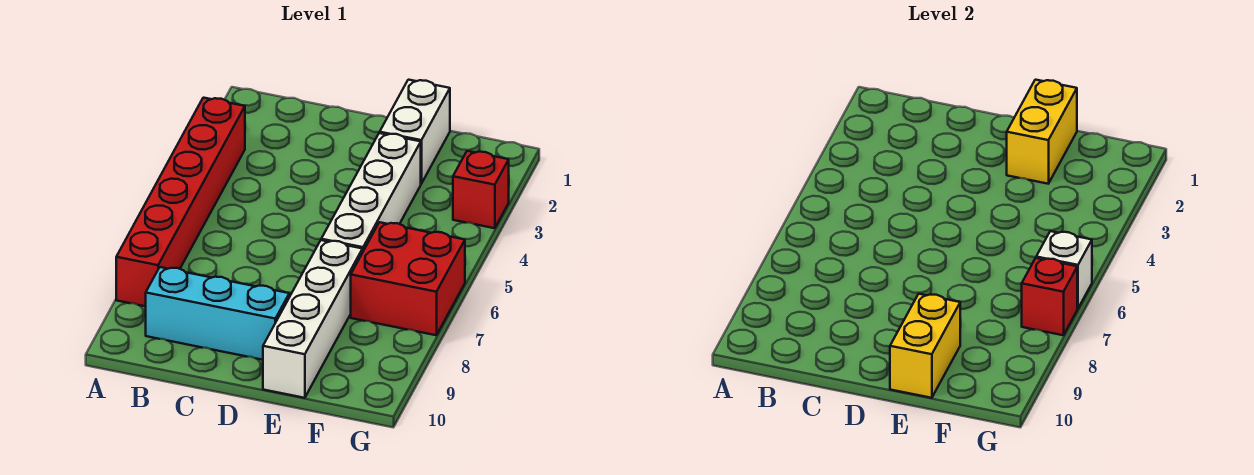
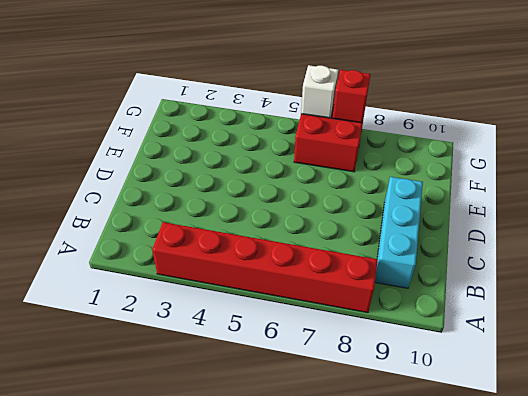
none -> white 1x2 brick [380,80,450,184]
none -> white 1x4 brick [321,133,421,253]

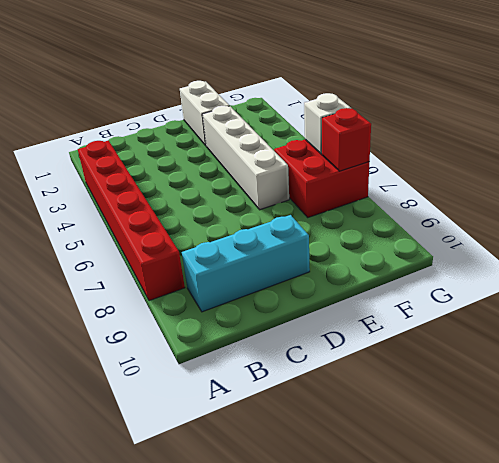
none -> white 1x4 brick [263,240,362,398]
none -> red 1x1 brick [453,151,509,228]

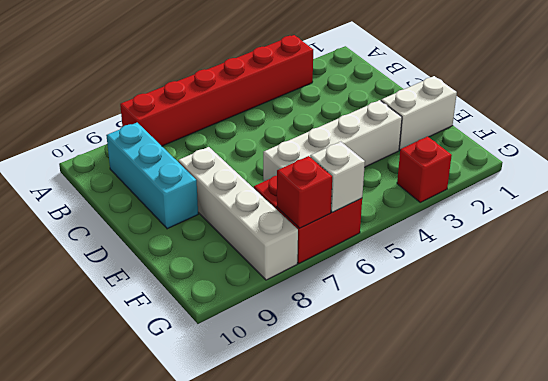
white 1x4 brick [178,147,298,280] -> white 1x4 brick turned to [263,240,362,398]
none -> yellow 1x2 brick [1007,80,1077,184]
none -> yellow 1x2 brick [890,294,960,398]

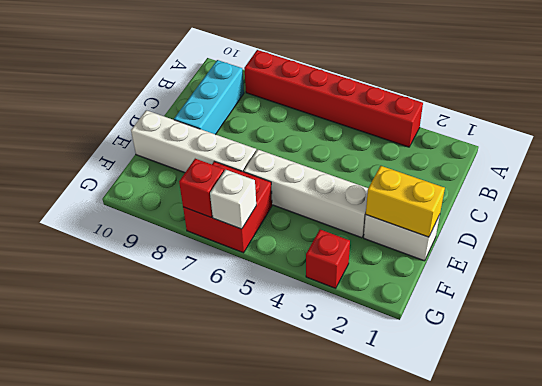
none -> yellow 1x2 brick [890,294,960,398]

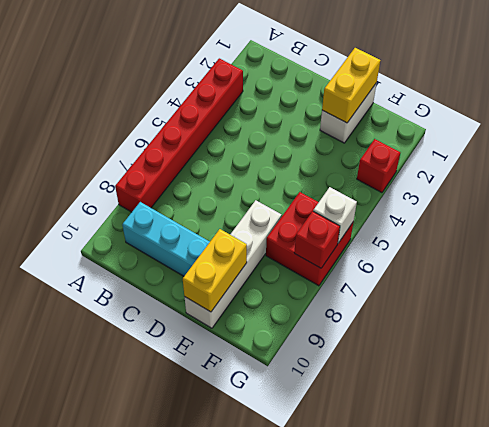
none -> white 1x4 brick [321,133,421,253]

